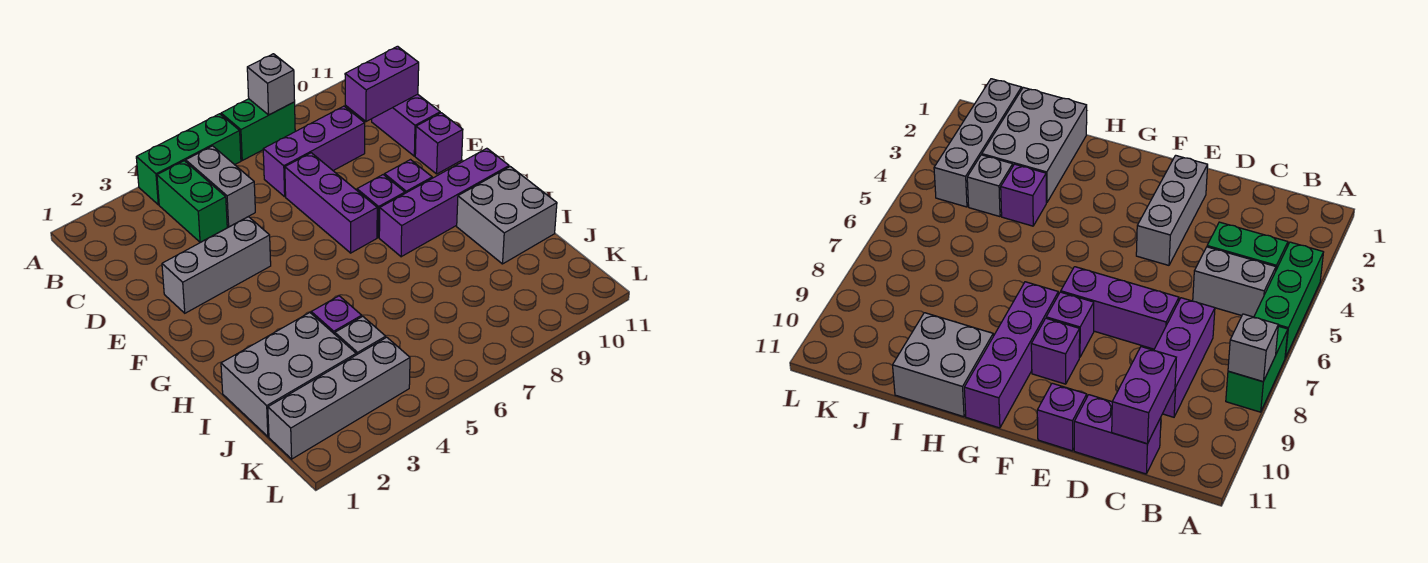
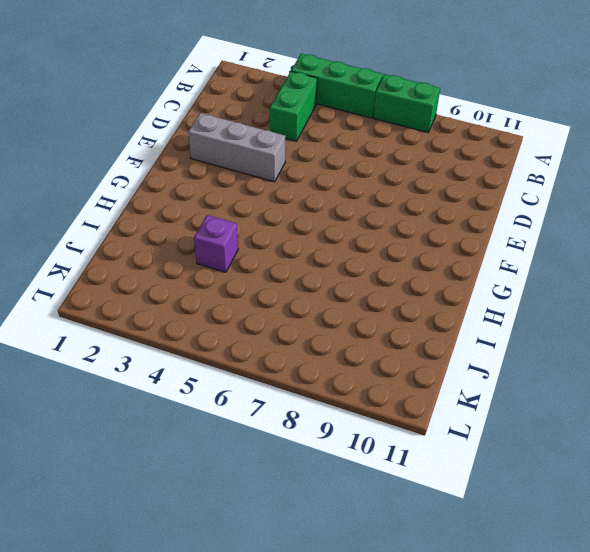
none -> grey 1x2 brick [186,146,255,227]
none -> purple 1x3 brick [263,106,365,197]
none -> purple 1x2 brick [372,94,440,156]

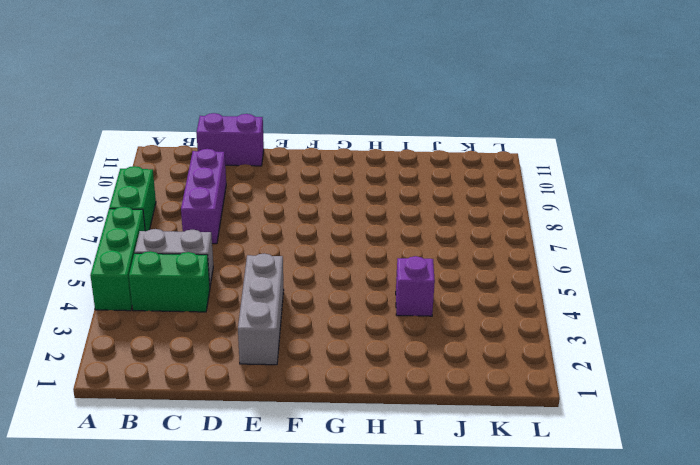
none -> purple 1x3 brick [285,153,377,253]
none -> purple 1x1 brick [415,113,463,174]
none -> purple 1x1 brick [357,175,405,237]

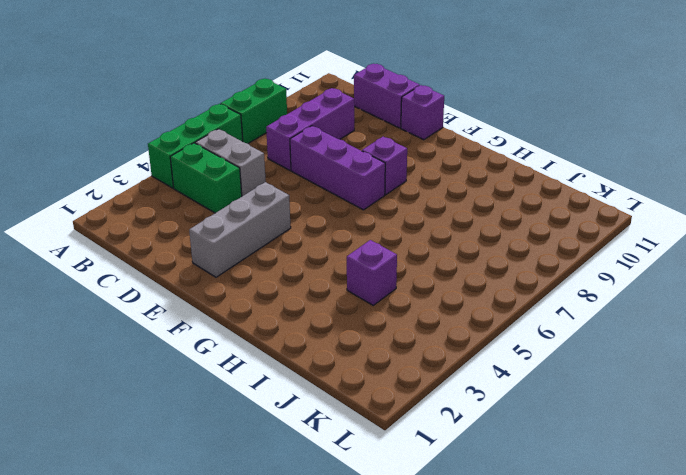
none -> purple 1x1 brick [385,160,432,193]
none -> purple 1x4 brick [379,148,509,257]
none -> grey 2x2 brick [457,167,557,264]

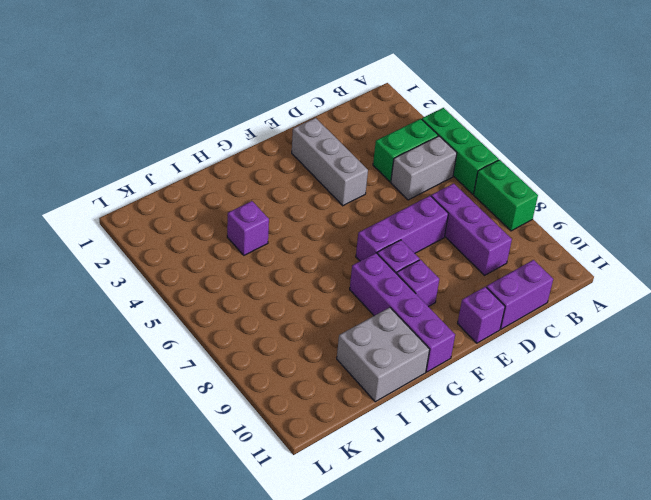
none -> grey 2x3 brick [221,313,356,437]
none -> grey 1x1 brick [335,316,386,355]
none -> grey 1x4 brick [268,337,410,459]

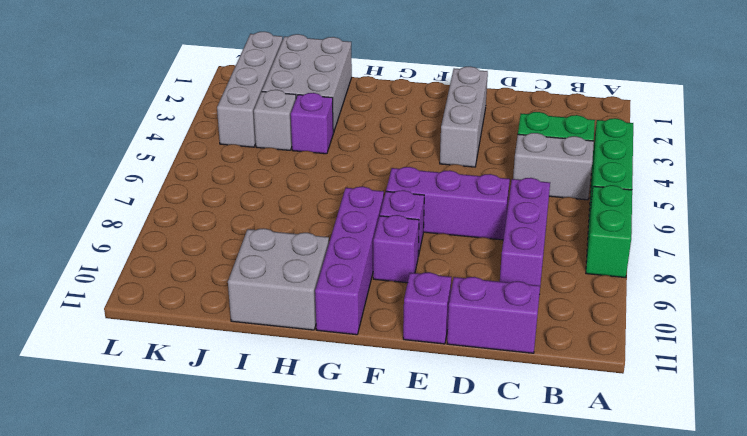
none -> grey 1x1 brick [247,54,295,115]
none -> purple 1x2 brick [345,46,419,122]

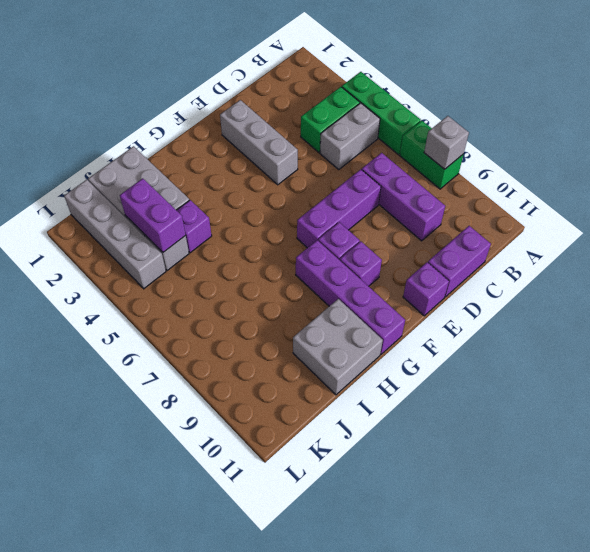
purple 1x2 brick [120,178,186,252] -> purple 1x2 brick moved to [345,46,419,122]

